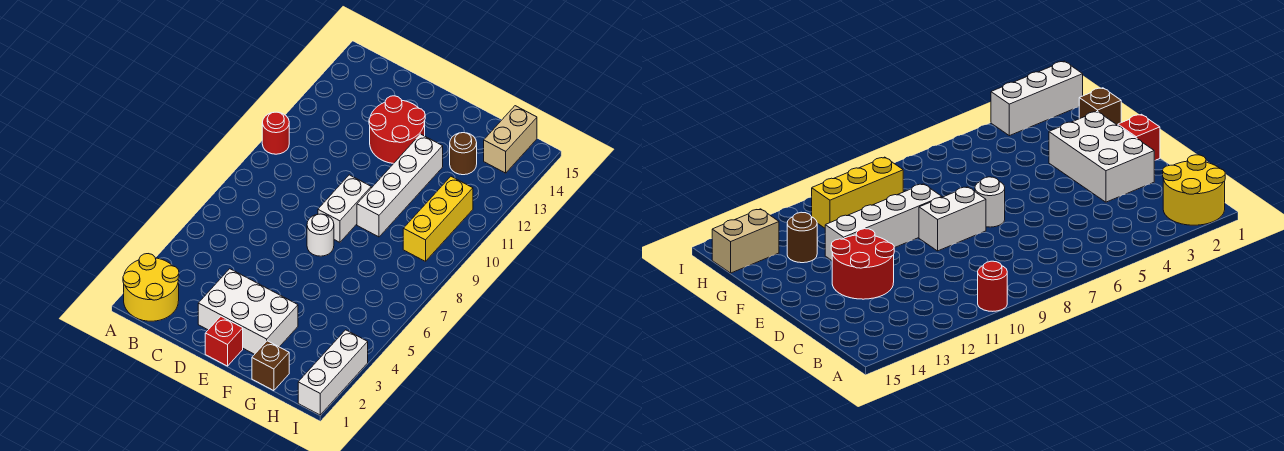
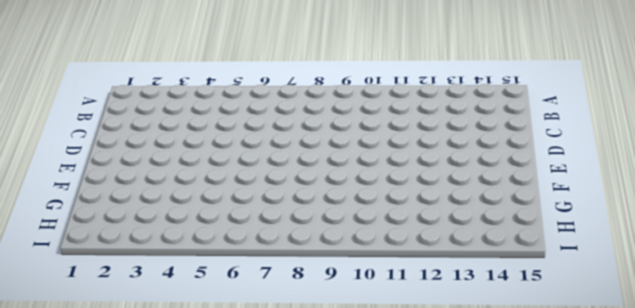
none -> yellow 2x2 round brick [123,254,179,321]
none -> red 1x1 round brick [262,112,289,154]
none -> white 2x3 brick [198,269,298,354]

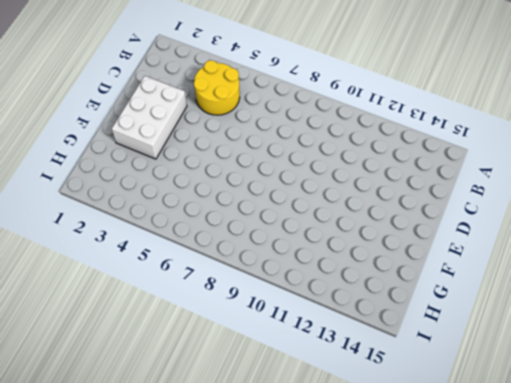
yellow 2x2 round brick [194,60,240,115] -> yellow 2x2 round brick moved to [123,254,179,321]
none -> red 1x1 round brick [262,112,289,154]
none -> red 2x2 round brick [369,96,425,164]
none -> red 1x1 brick [205,316,243,366]

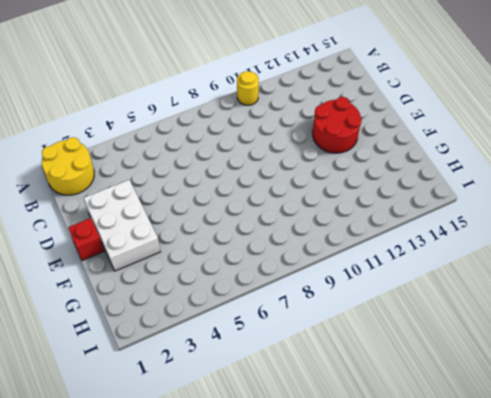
yellow 1x1 round brick [237,71,259,105] -> red 1x1 round brick [262,112,289,154]
none -> white 1x1 round brick [307,214,334,256]
none -> white 1x2 brick [318,175,371,242]
none -> white 1x4 brick [357,134,443,237]

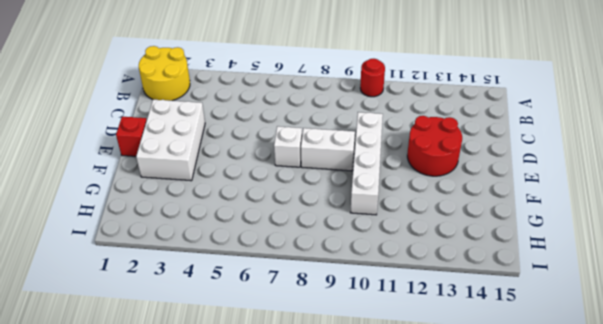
white 1x4 brick [350,112,383,215] -> white 1x4 brick turned to [357,134,443,237]
white 1x1 brick [274,126,302,167] -> white 1x1 round brick [307,214,334,256]
none -> brown 1x1 brick [252,341,289,391]
none -> brown 1x1 round brick [450,133,477,175]
none -> yellow 1x3 brick [403,177,473,261]

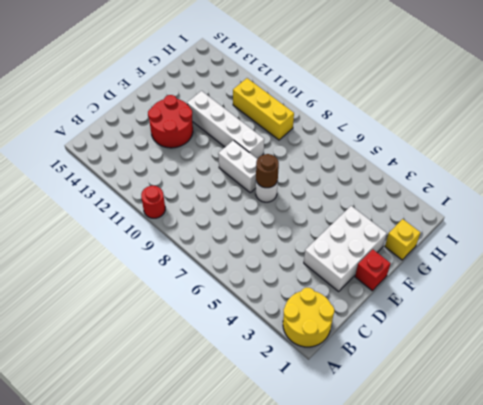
brown 1x1 round brick [256,154,279,188] -> brown 1x1 round brick moved to [450,133,477,175]
yellow 1x1 brick [385,219,421,260] -> brown 1x1 brick [252,341,289,391]
none -> tan 1x2 brick [484,106,537,173]
none -> white 1x3 brick [298,330,368,415]

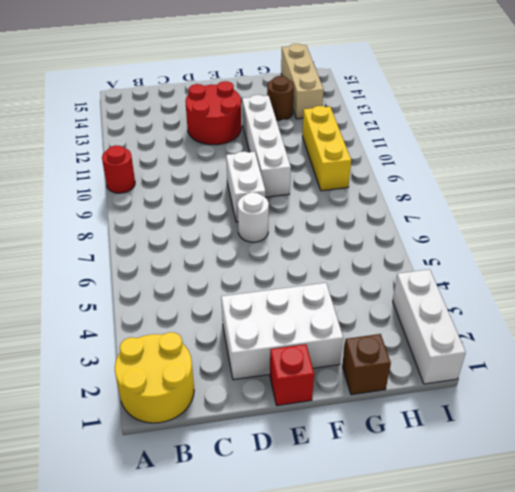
tan 1x3 brick [281,44,324,119] -> tan 1x2 brick [484,106,537,173]

